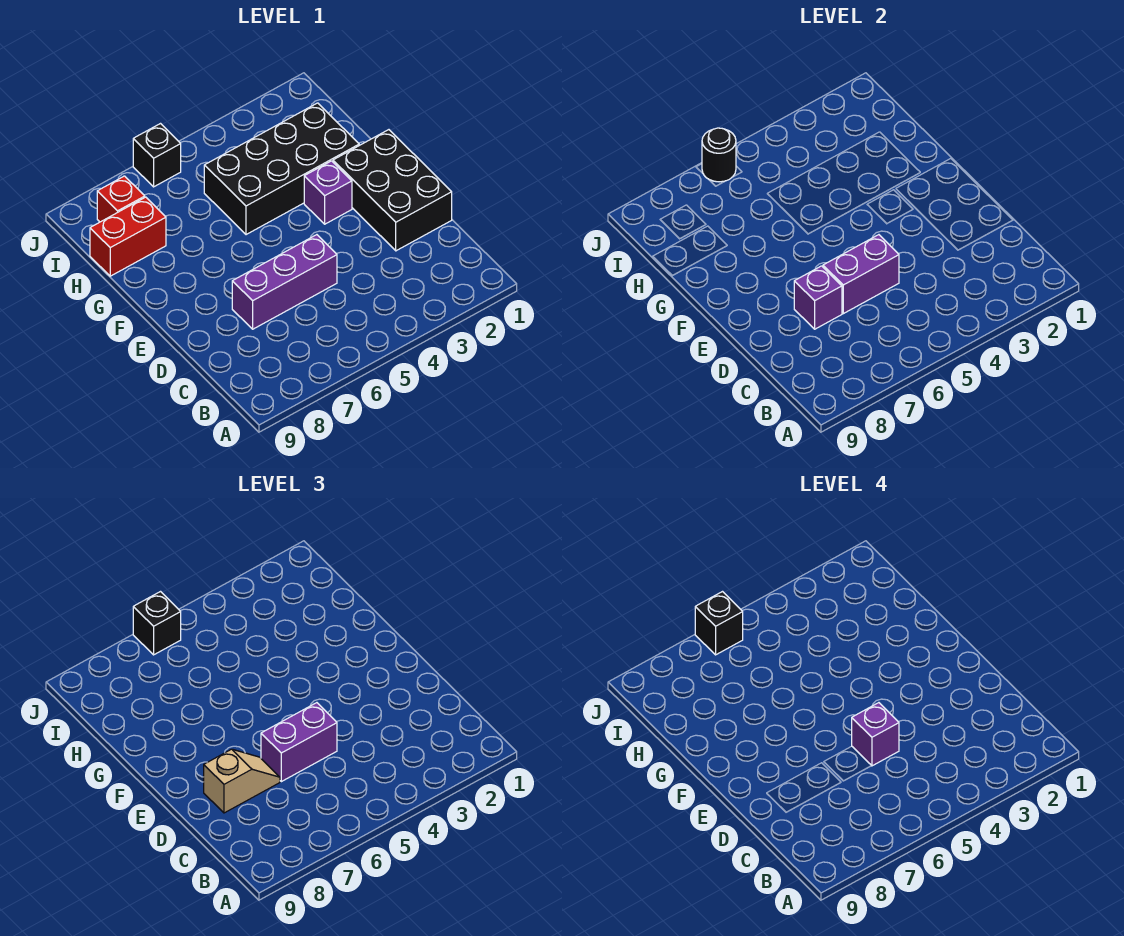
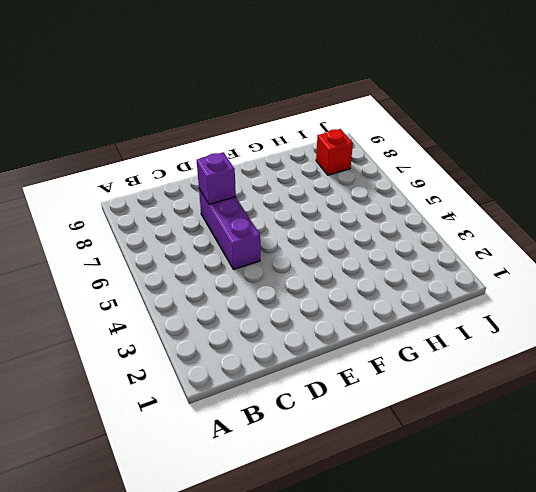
none -> black 2x3 brick [333,130,452,251]
none -> purple 1x1 brick [304,161,352,224]
none -> black 2x4 brick [204,103,359,235]

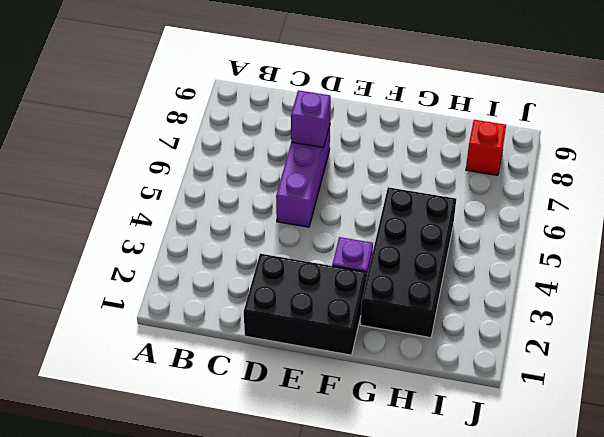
none -> red 1x2 brick [90,197,166,276]
none -> black 1x1 brick [133,124,181,187]
none -> purple 1x2 brick [823,235,899,314]

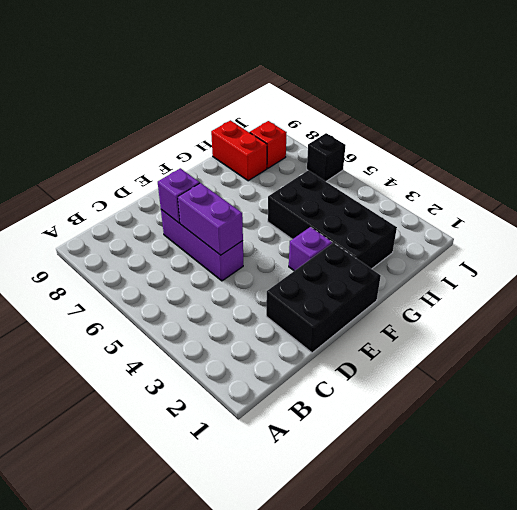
none -> black 1x1 round brick [702,128,736,182]
none -> purple 1x2 brick [261,703,337,782]
none -> tan 1x2 slope [204,749,280,813]

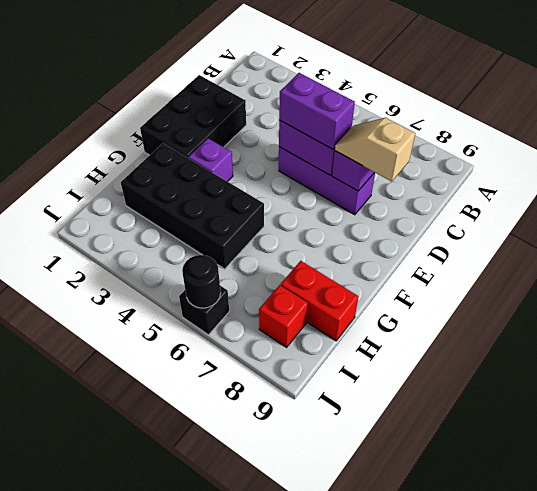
none -> black 1x1 brick [133,592,181,655]
none -> purple 1x1 brick [852,703,899,766]
none -> black 1x1 brick [695,592,743,655]

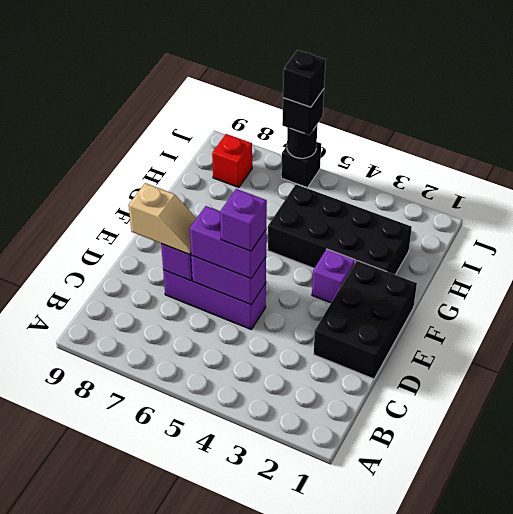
none -> red 1x2 brick [90,197,166,276]

